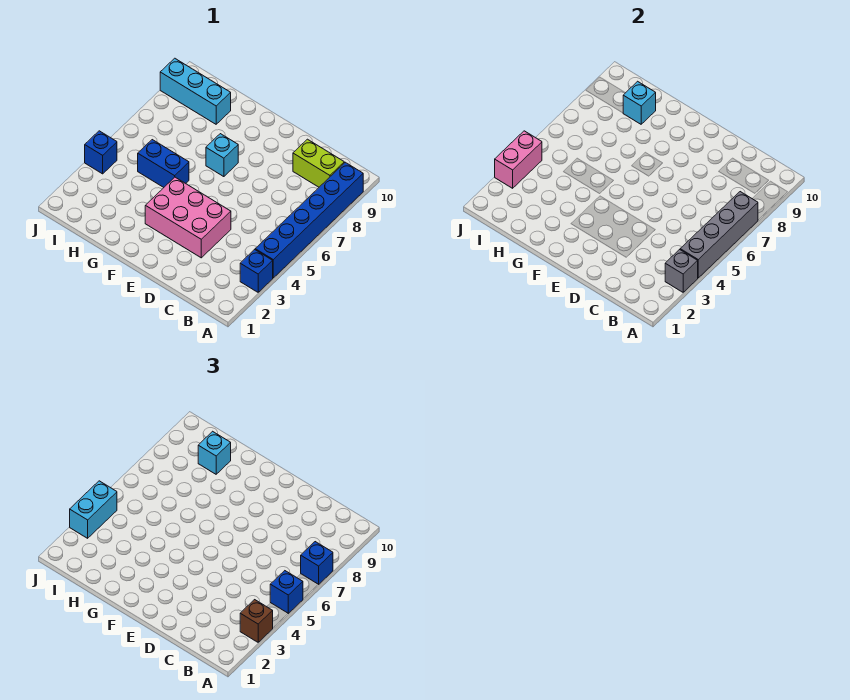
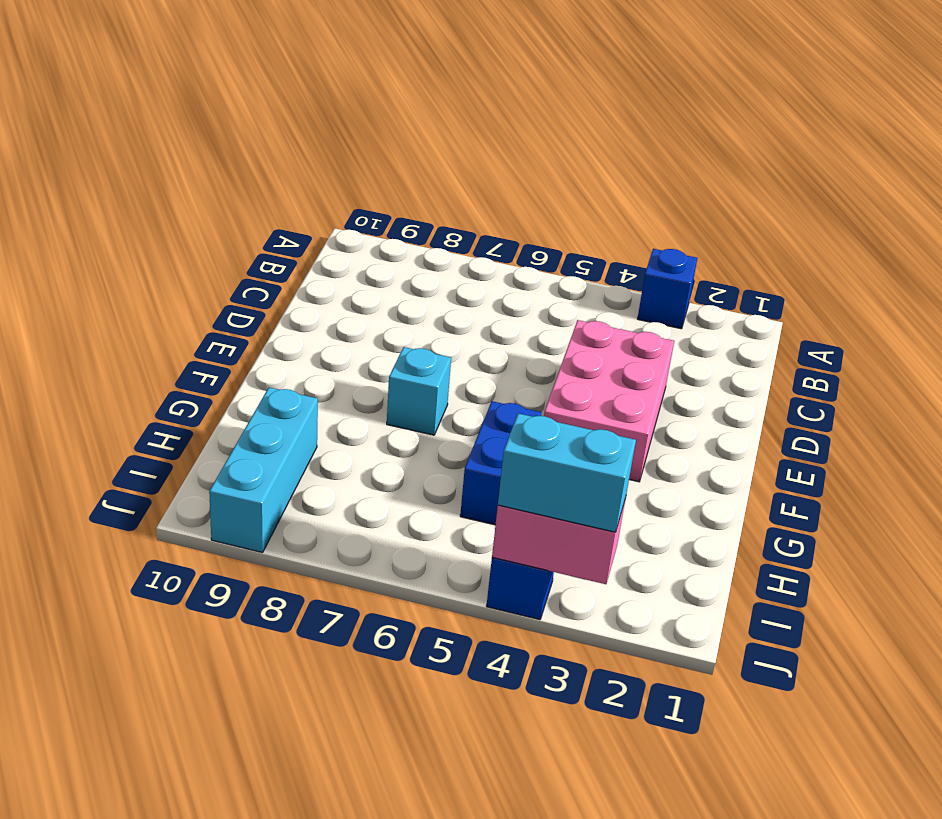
none -> blue 1x6 brick [255,162,363,278]
none -> lime 1x2 brick [293,139,344,187]
none -> grey 1x1 brick [665,250,698,292]

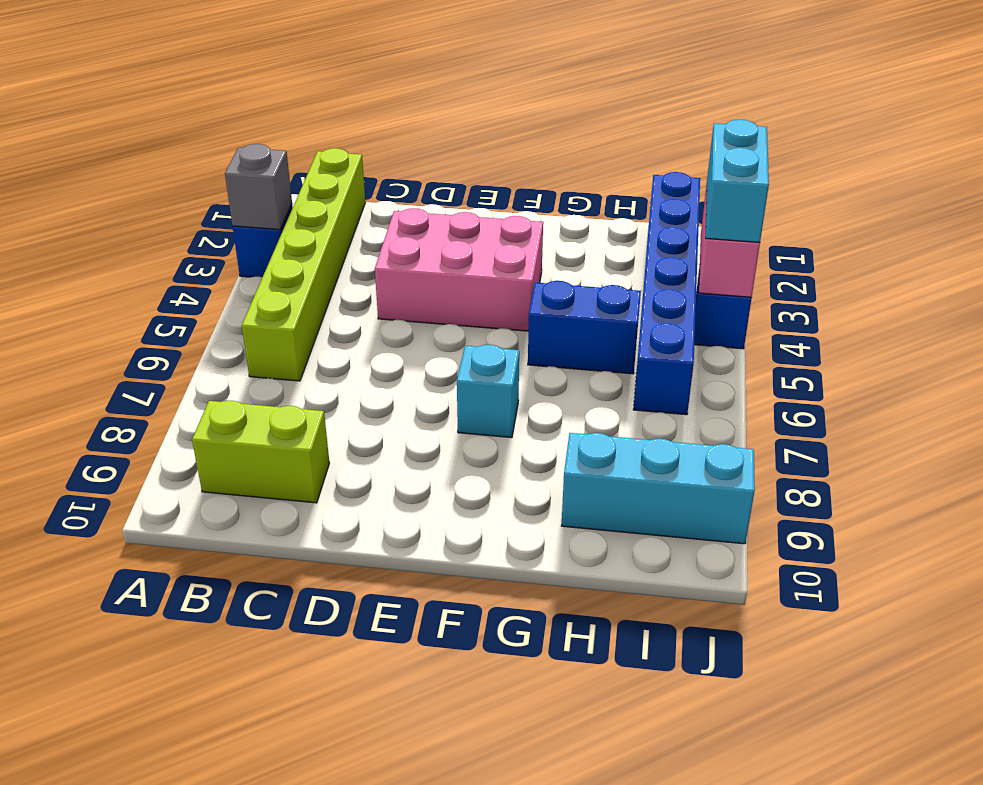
lime 1x6 brick [242,148,365,381] -> none
blue 1x6 brick [633,172,700,415] -> blue 1x6 brick moved to [255,162,363,278]
none -> grey 1x4 brick [680,192,758,278]
none -> cyan 1x1 brick [623,81,656,124]
none -> brown 1x1 brick [240,600,273,642]

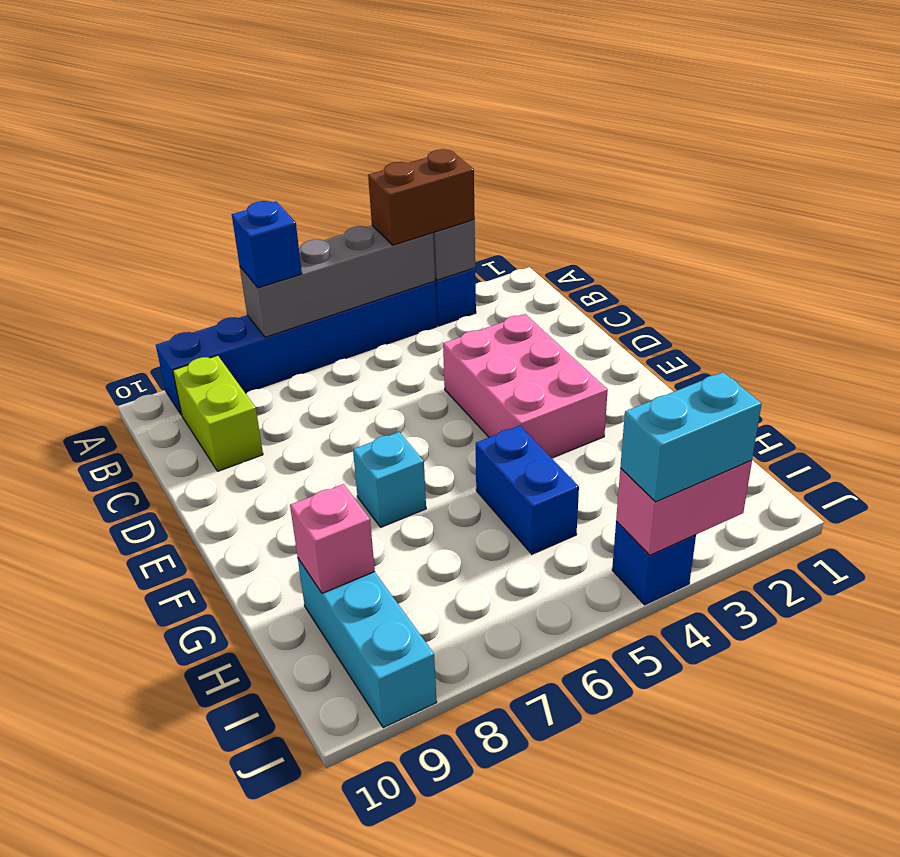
brown 1x2 brick [368,149,475,245] -> brown 1x1 brick [240,600,273,642]
pink 1x1 brick [290,484,375,593] -> cyan 1x1 brick [623,81,656,124]
none -> blue 1x1 brick [270,571,303,613]
none -> cyan 1x1 brick [198,431,231,474]

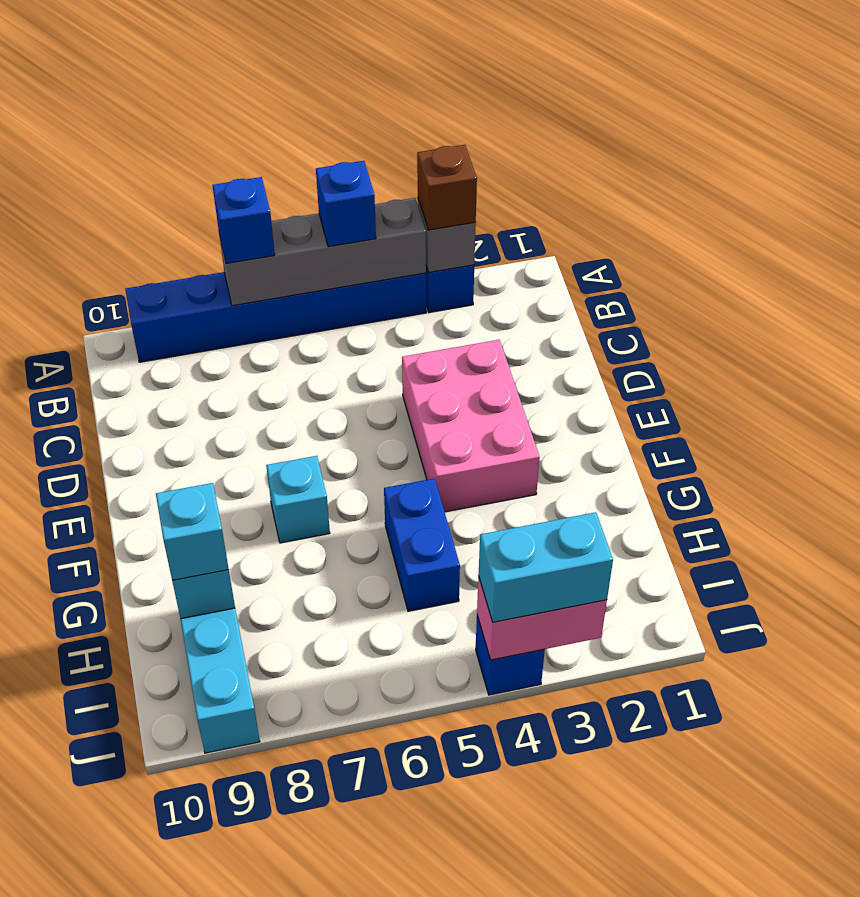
none -> lime 1x2 brick [293,139,344,187]

